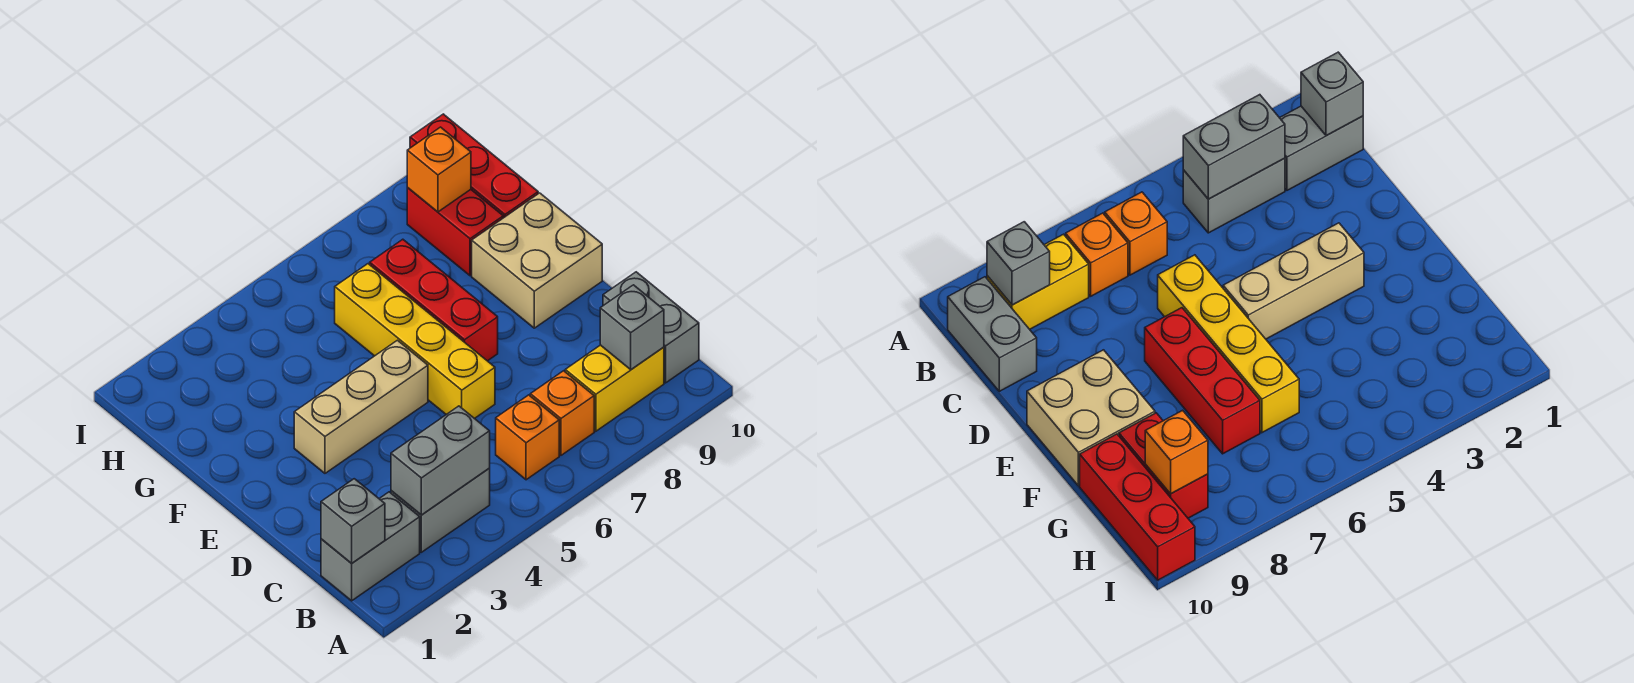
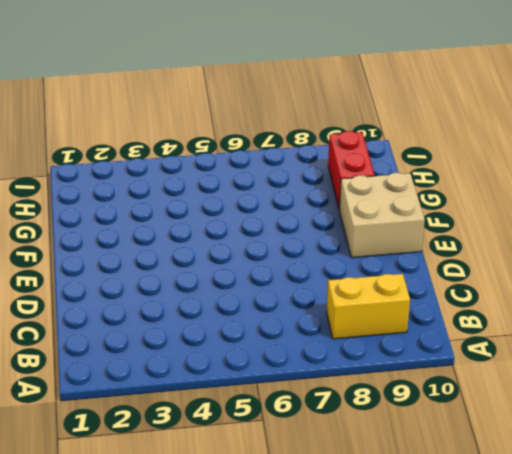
none -> grey 1x2 brick [321,492,420,601]
none -> grey 1x2 brick [391,469,490,552]
none -> orange 1x1 brick [496,395,559,480]

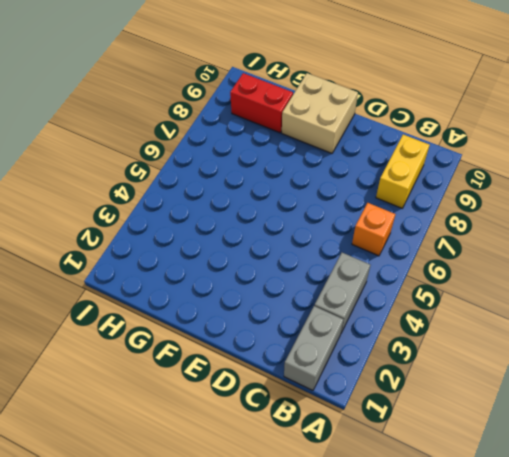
none -> orange 1x1 brick [530,371,594,455]
none -> grey 1x2 brick [603,272,699,383]
none -> yellow 1x4 brick [335,264,495,419]

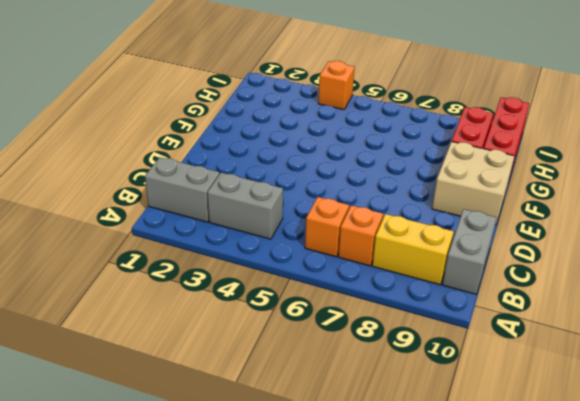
orange 1x1 brick [318,61,355,110] -> orange 1x1 brick moved to [407,127,471,212]
none -> yellow 1x4 brick [335,264,495,419]
none -> tan 1x3 brick [294,340,428,473]
none -> red 1x3 brick [370,239,498,361]

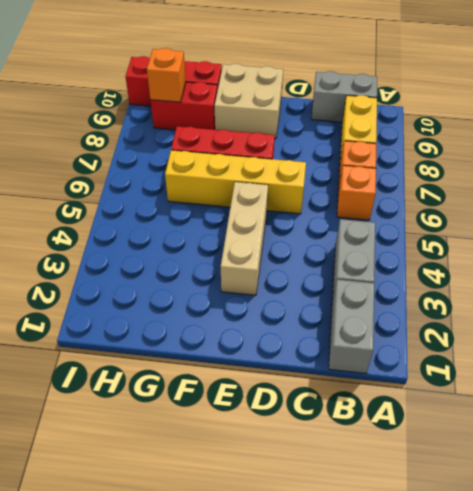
none -> grey 1x1 brick [321,479,385,564]
none -> grey 1x2 brick [391,406,490,515]
none -> grey 1x1 brick [600,285,664,370]

